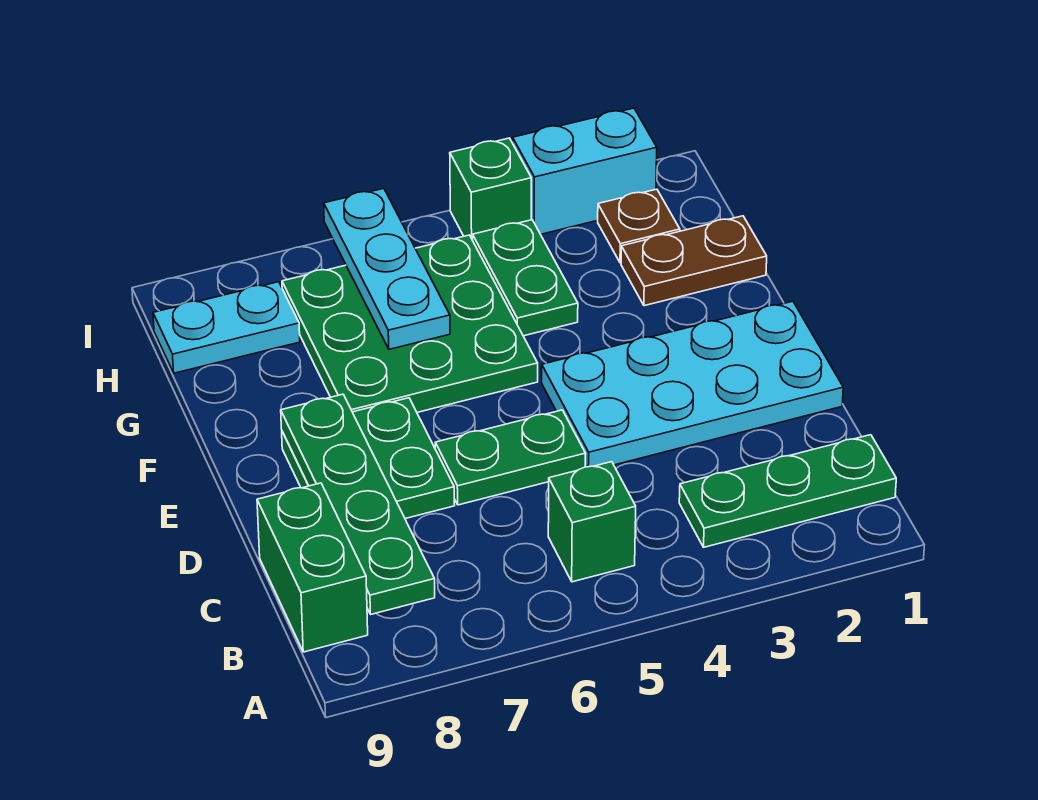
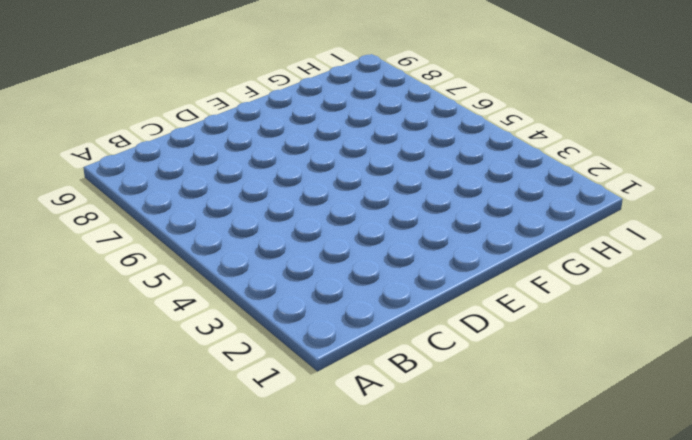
none -> green 1x3 plate [679,435,896,547]
none -> green 1x1 brick [548,462,636,582]
none -> green 1x2 brick [257,483,368,652]

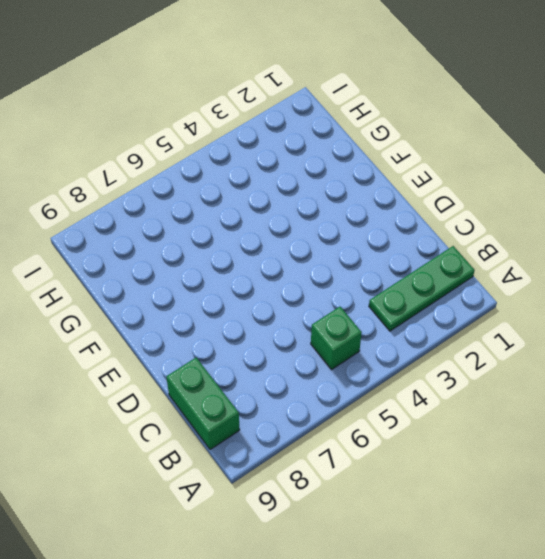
none -> cyan 2x4 plate [542,301,843,467]
none -> green 1x2 plate [435,410,586,505]
none -> green 2x2 plate [282,398,455,519]

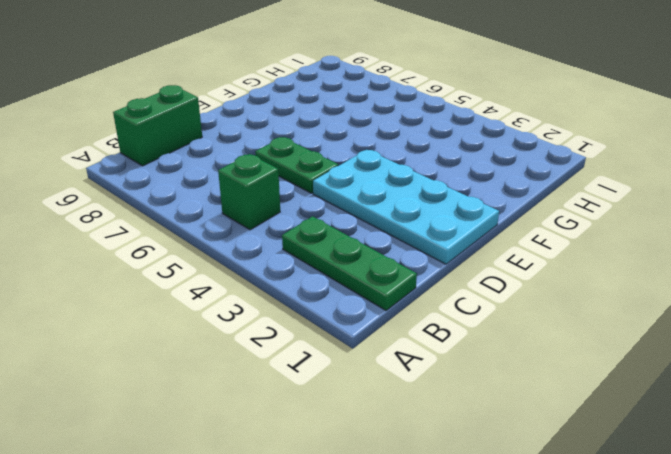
none -> green 2x2 plate [282,398,455,519]
none -> green 3x3 plate [282,235,538,412]
none -> brown 1x2 plate [621,216,767,306]

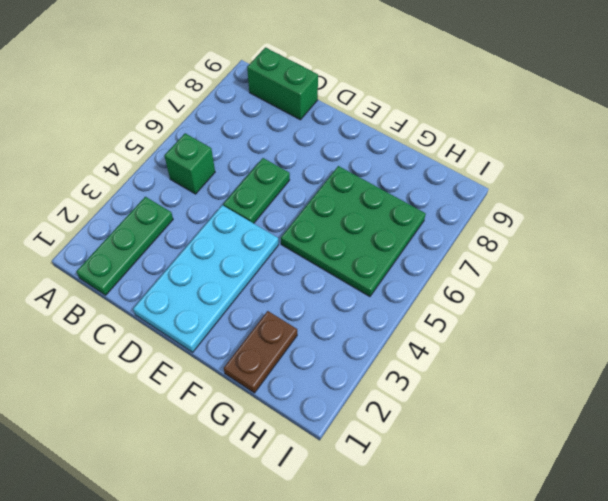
none -> green 2x2 plate [282,398,455,519]
none -> green 1x2 plate [473,220,578,336]
none -> brown 1x1 plate [598,189,680,263]

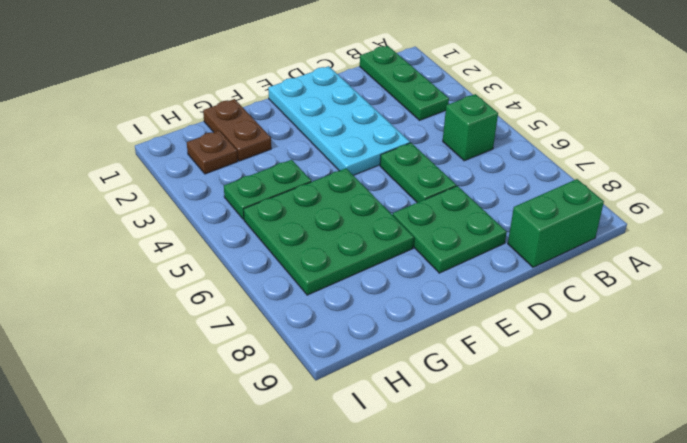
none -> cyan 1x2 plate [153,282,300,373]
none -> cyan 1x2 brick [513,108,657,234]
none -> green 1x1 brick [450,138,531,240]

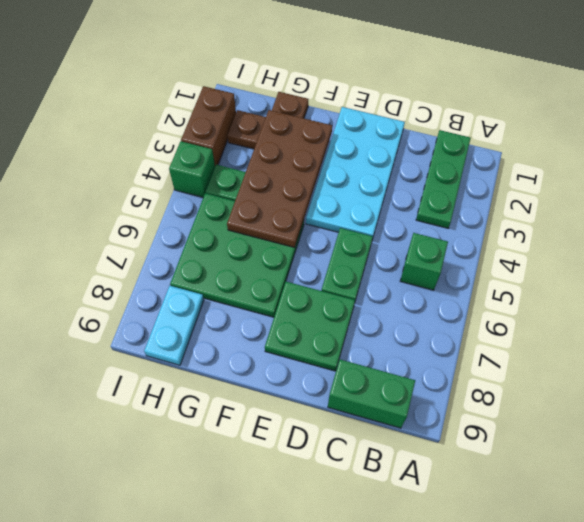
brown 2x4 plate [227,110,332,248] -> none
brown 1x2 brick [181,86,236,166] -> cyan 1x2 brick [513,108,657,234]
none -> green 1x4 plate [281,394,435,614]
none -> cyan 1x3 plate [324,188,450,349]

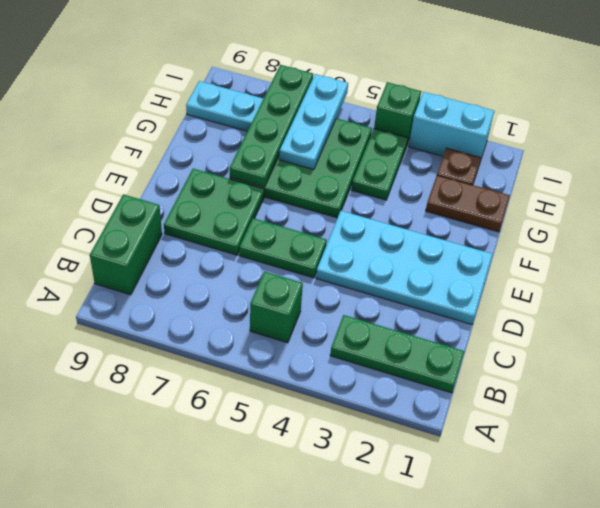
green 1x4 plate [230,65,313,187] -> green 1x4 plate moved to [281,394,435,614]

